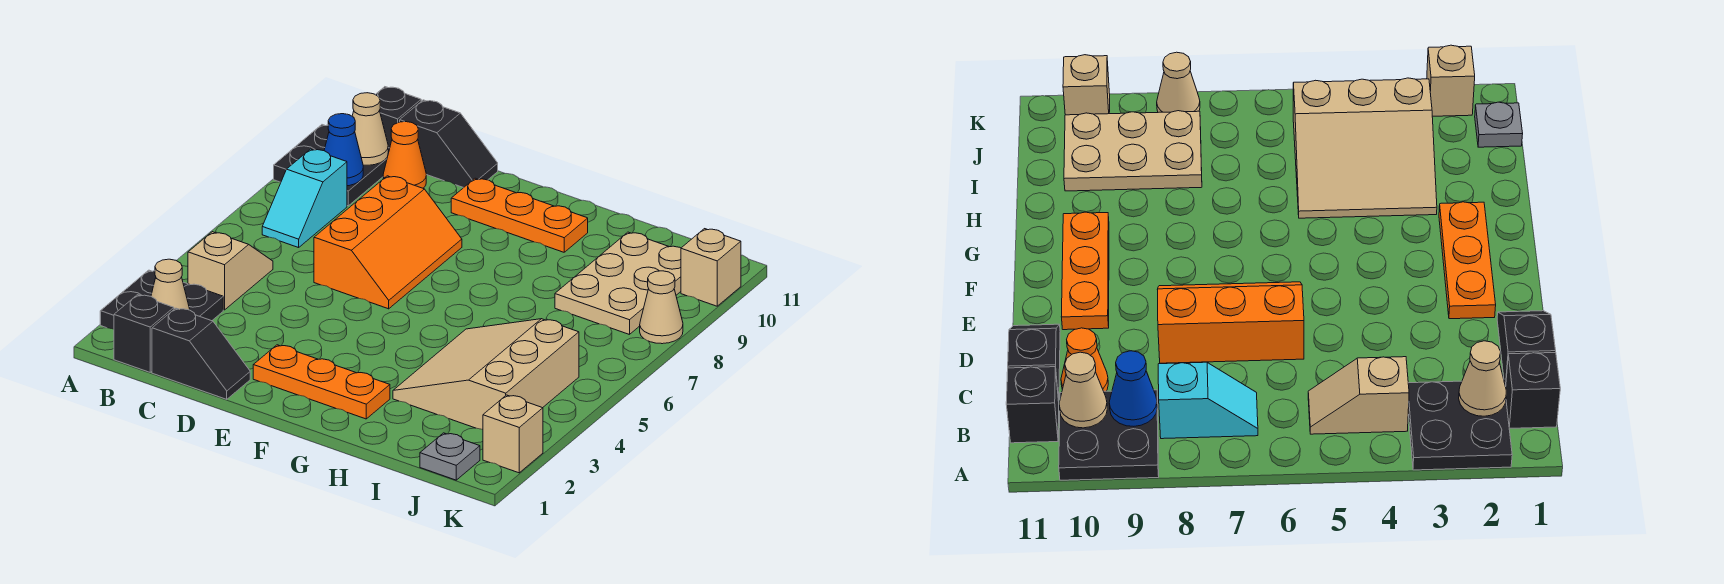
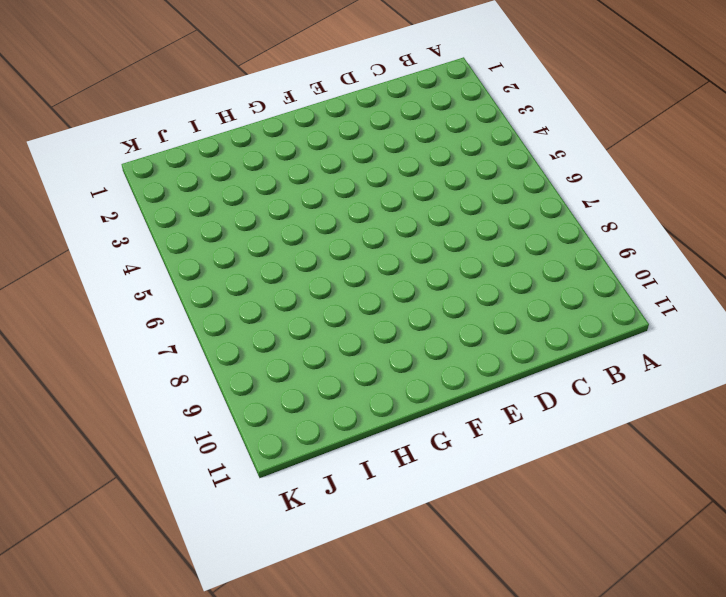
none -> black 2x2 plate [100,270,223,329]
none -> black 2x2 plate [274,125,390,206]
none -> black 1x1 brick [114,295,174,372]

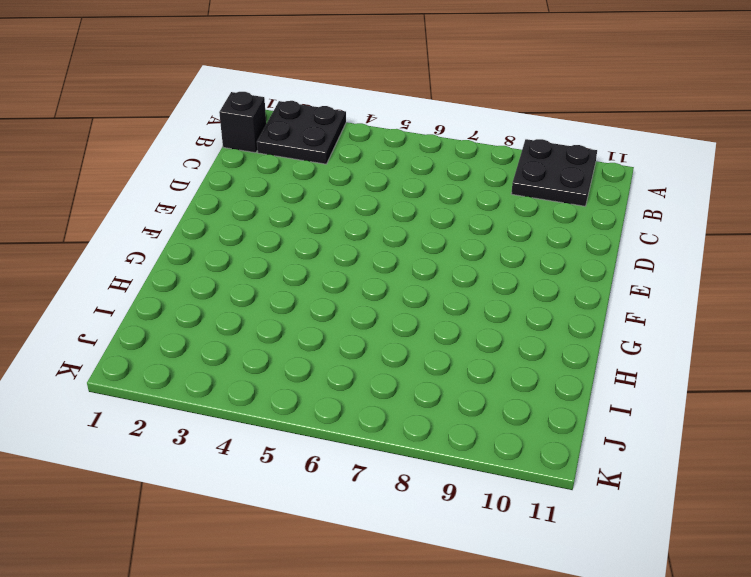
none -> tan 1x2 slope [188,232,273,310]
none -> cyan 1x2 slope [262,149,347,248]
none -> black 1x1 brick [375,87,421,148]

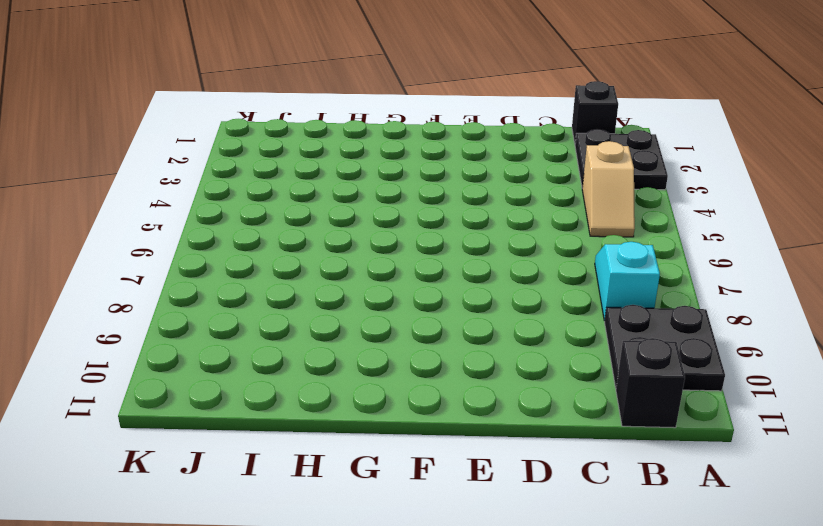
none -> black 1x2 slope [152,308,250,399]
none -> orange 1x1 cone [383,122,426,188]
none -> black 1x2 slope [400,100,498,188]

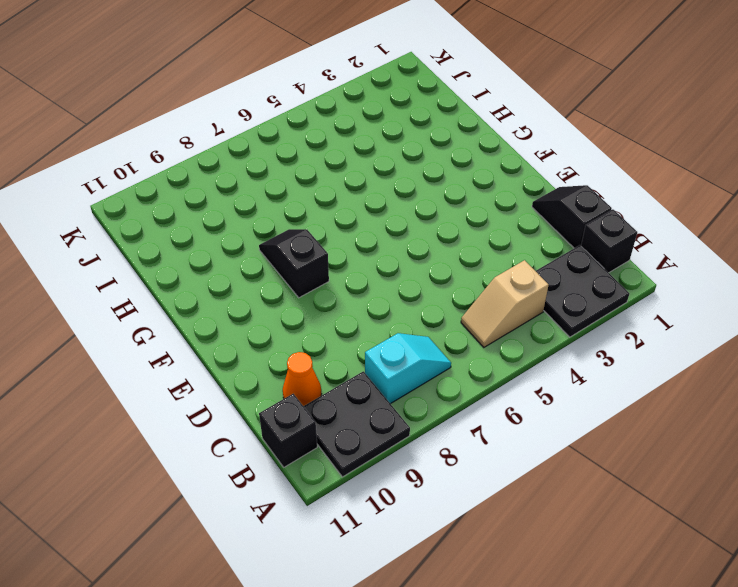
black 1x2 slope [259,229,329,298] -> black 1x2 slope moved to [400,100,498,188]
none -> orange 2x3 slope [314,176,462,309]
none -> orange 1x3 plate [253,345,390,419]
none -> orange 1x3 plate [451,178,588,252]

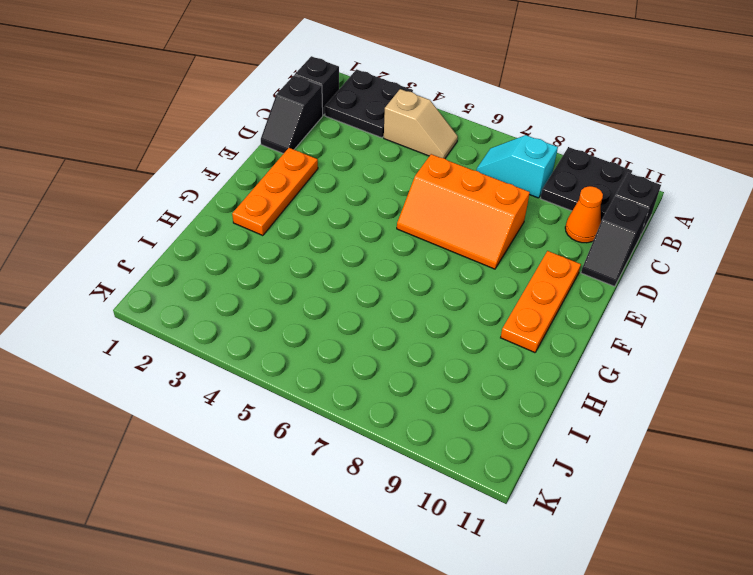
none -> tan 3x3 slope [393,319,579,430]
none -> tan 2x3 plate [555,232,681,335]
none -> grey 1x1 plate [420,433,480,480]

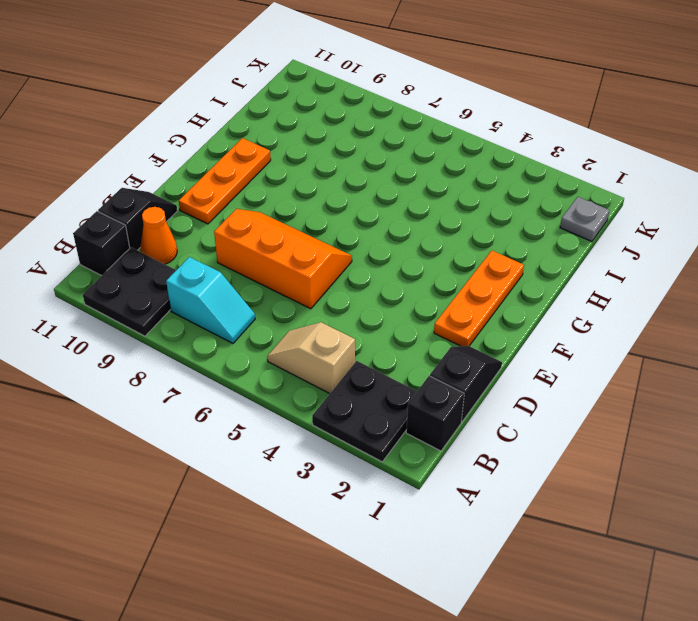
none -> tan 3x3 slope [393,319,579,430]
none -> tan 2x3 plate [555,232,681,335]
none -> tan 1x1 brick [483,395,543,473]

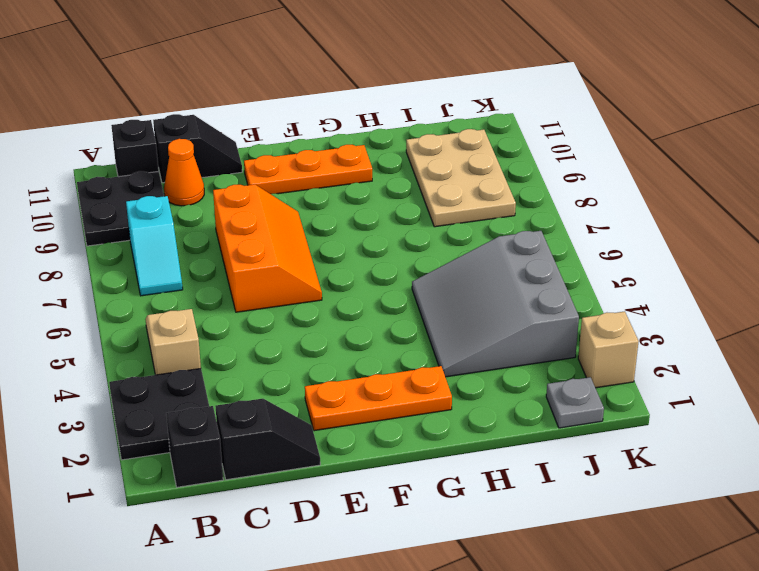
grey 3x3 slope [412,231,579,377] -> tan 3x3 slope [393,319,579,430]
none -> tan 1x1 cone [640,271,683,344]
none -> tan 1x1 brick [681,229,741,306]
none -> tan 1x1 cone [151,259,190,310]

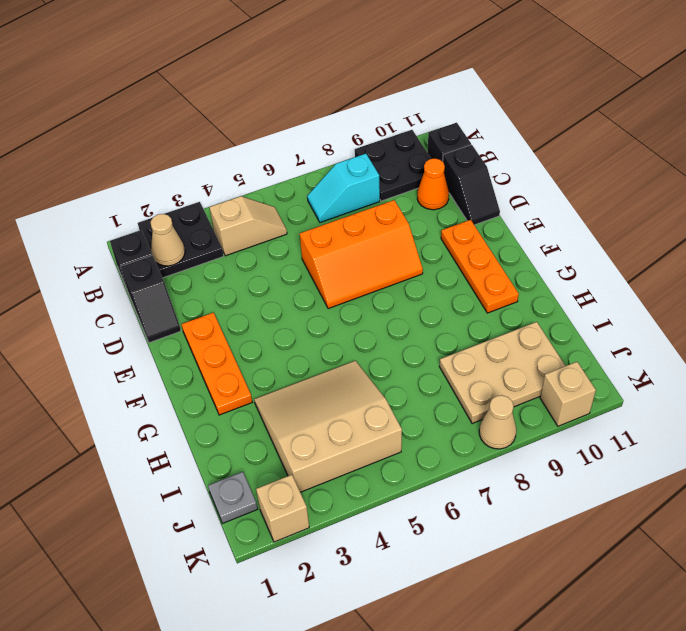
none -> blue 1x1 cone [324,114,363,186]
none -> tan 1x1 cone [352,93,388,165]

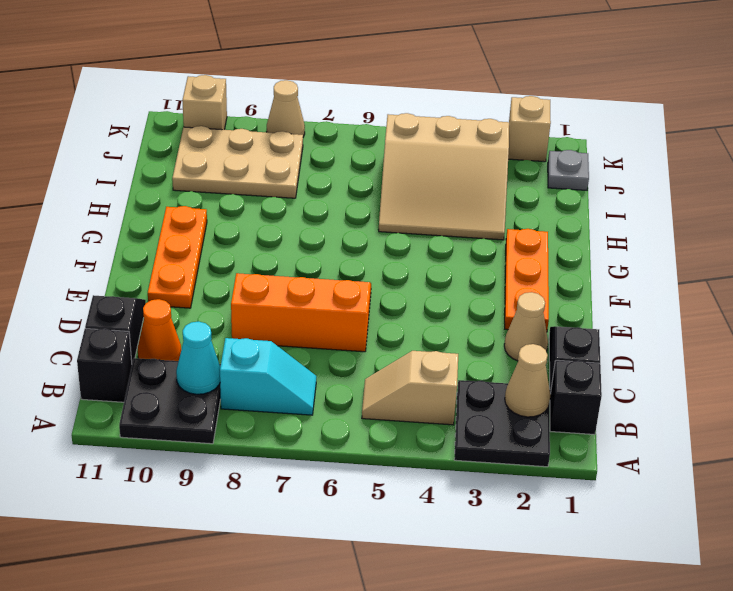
cyan 1x1 cone [176,321,220,394] -> blue 1x1 cone [324,114,363,186]
tan 1x1 cone [504,292,548,361] -> tan 1x1 cone moved to [352,93,388,165]

